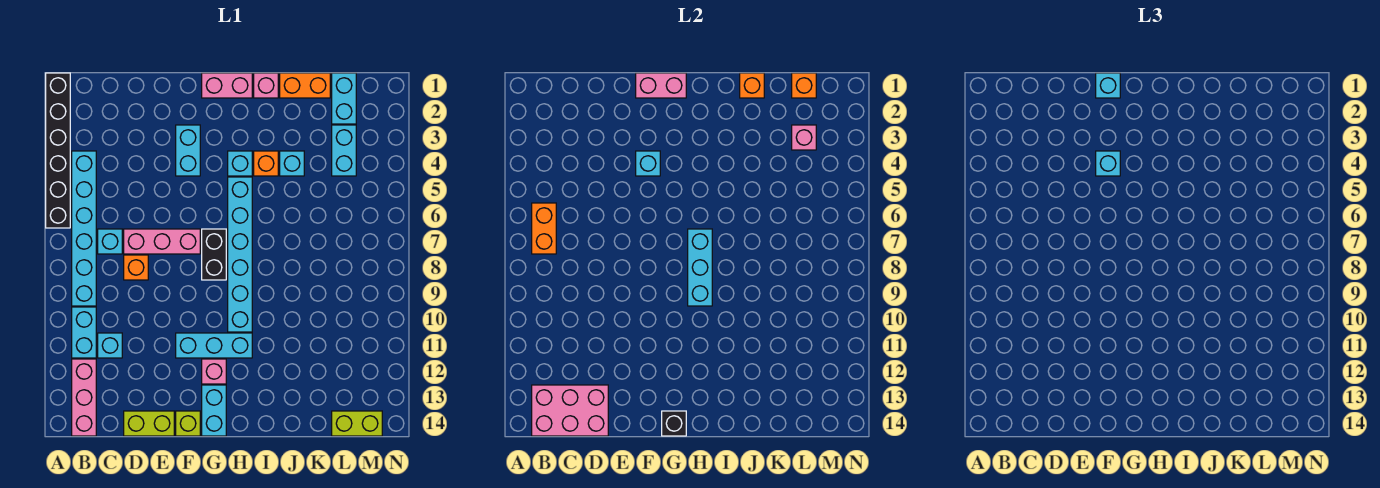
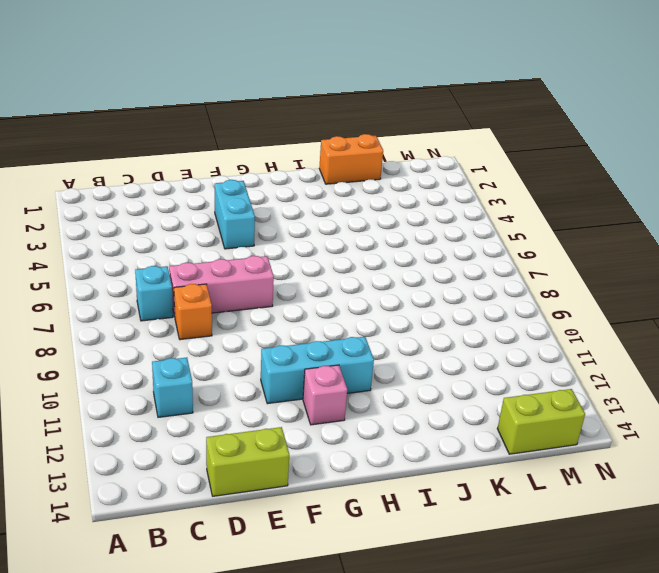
none -> black 1x6 brick [46,73,70,228]
none -> cyan 1x6 brick [72,151,96,306]
none -> cyan 1x2 brick [72,307,96,358]
none -> pink 1x3 brick [72,359,96,436]

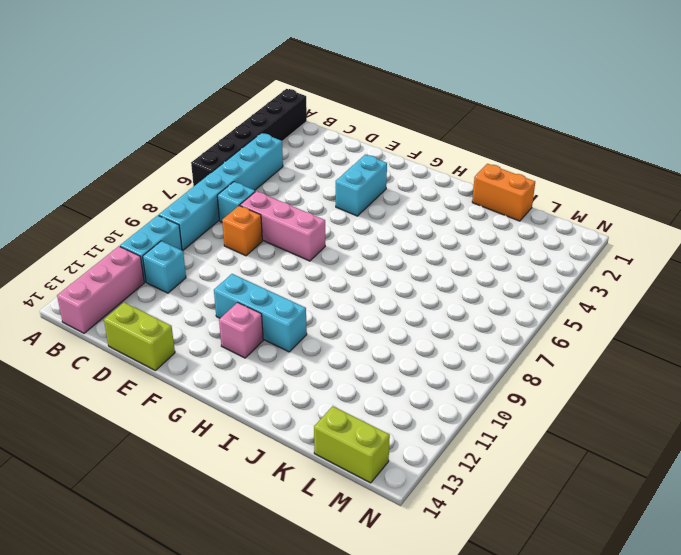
none -> lime 1x1 brick [176,411,200,436]
none -> pink 1x2 brick [202,73,252,98]
none -> black 1x2 brick [202,229,226,280]
none -> cyan 1x2 brick [202,385,226,436]

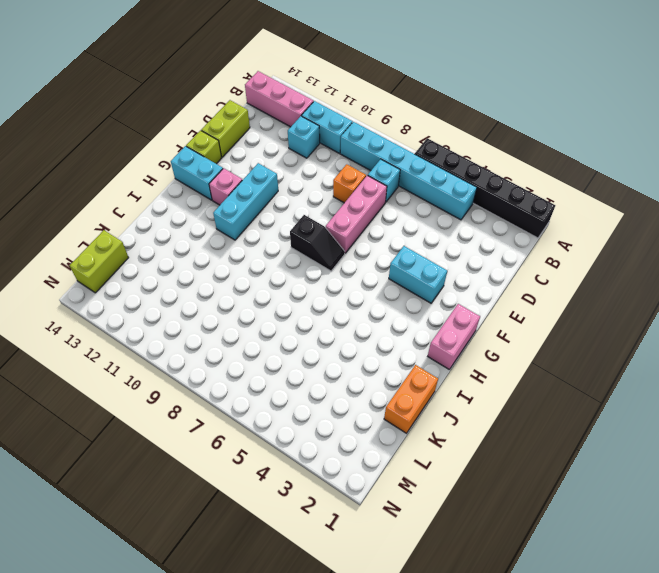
black 1x2 slope [290,215,345,271] -> black 1x2 brick [202,229,226,280]
none -> cyan 1x1 brick [228,151,252,176]
none -> cyan 1x6 brick [228,177,252,332]
none -> pink 1x1 brick [254,73,278,98]
none -> orange 1x1 brick [254,151,278,176]

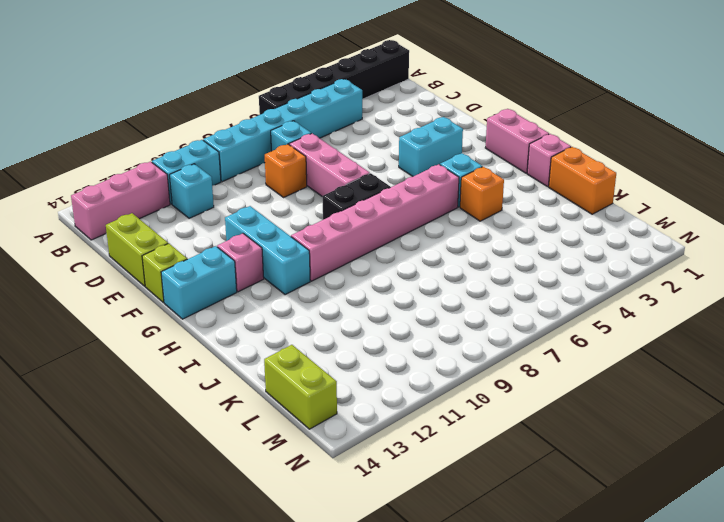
pink 1x6 brick [291,164,459,281] -> cyan 1x6 brick [228,177,252,332]
none -> cyan 1x1 brick [280,151,304,176]
none -> cyan 1x2 brick [332,73,356,124]
none -> cyan 1x2 brick [332,125,356,176]
none -> orange 1x2 brick [532,203,556,254]

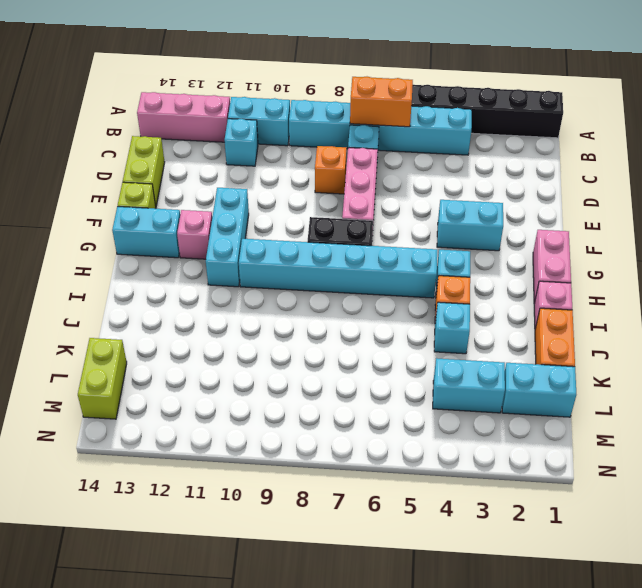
none -> pink 2x3 brick [532,385,608,436]
none -> pink 1x2 brick [636,73,686,98]
none -> cyan 1x1 brick [636,151,660,176]
none -> black 1x1 brick [662,411,686,436]

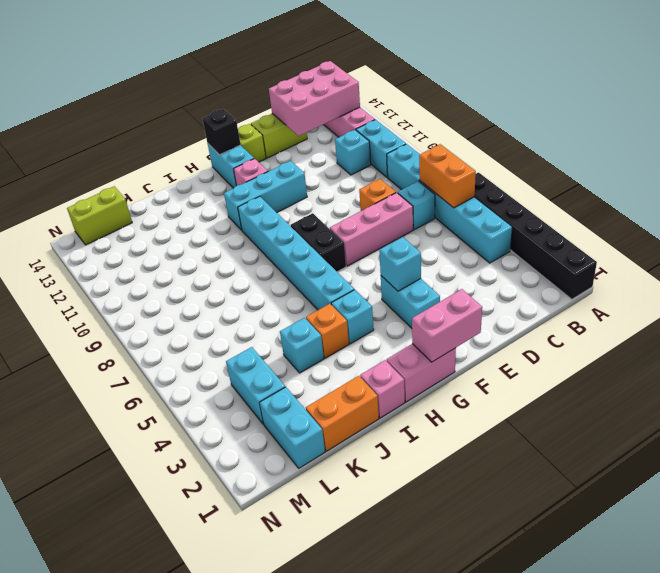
none -> cyan 1x3 brick [688,229,712,306]
none -> orange 1x1 brick [740,73,764,98]
none -> orange 1x1 brick [792,73,816,98]
none -> pink 1x1 brick [792,125,816,150]

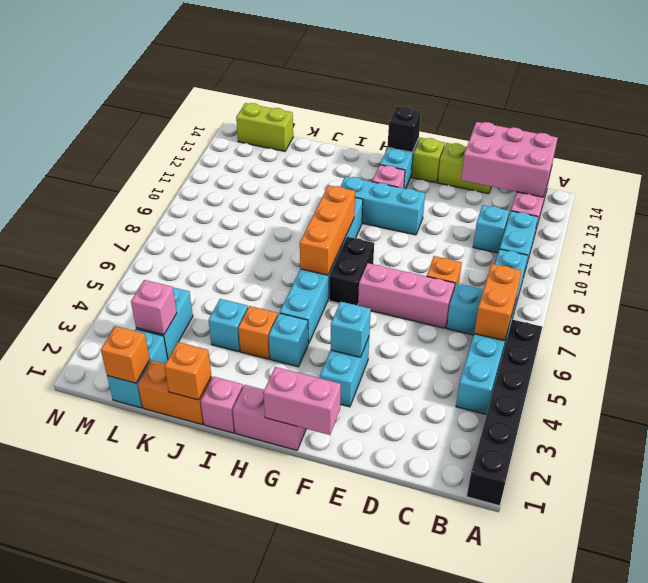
orange 1x3 brick [300,185,355,275] -> cyan 1x3 brick [688,229,712,306]
none -> cyan 1x1 brick [1096,73,1120,98]
none -> cyan 1x1 brick [1096,151,1120,176]

